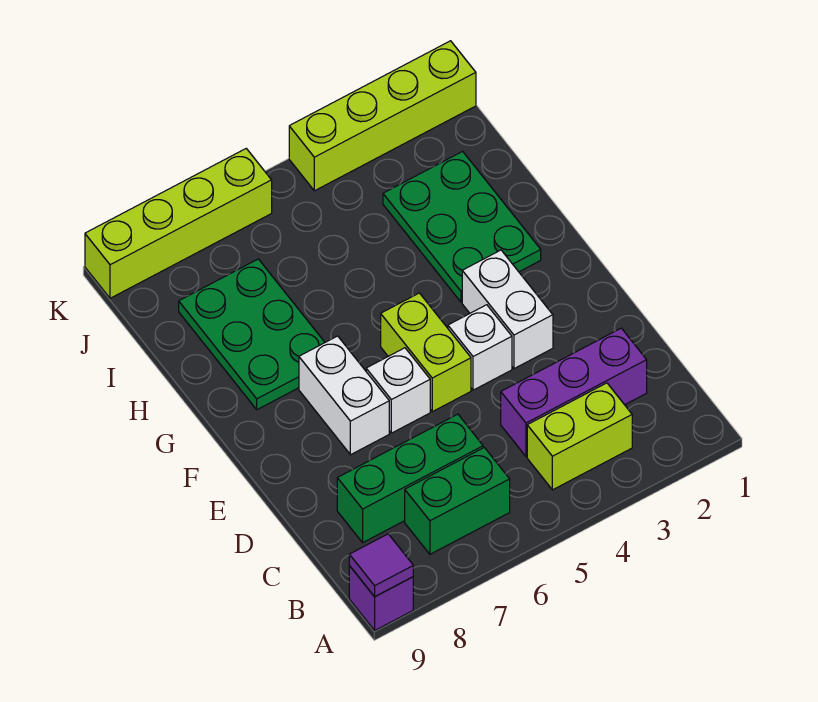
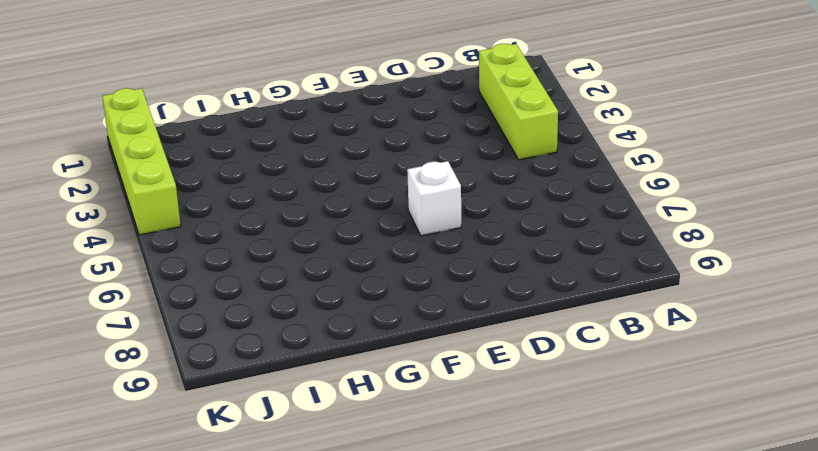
lime 1x3 brick [479,44,558,160] -> lime 1x2 brick [527,383,632,490]
none -> purple 1x1 brick [349,566,413,630]
none -> green 1x2 brick [405,447,510,554]
none -> purple 1x3 brick [501,328,647,457]

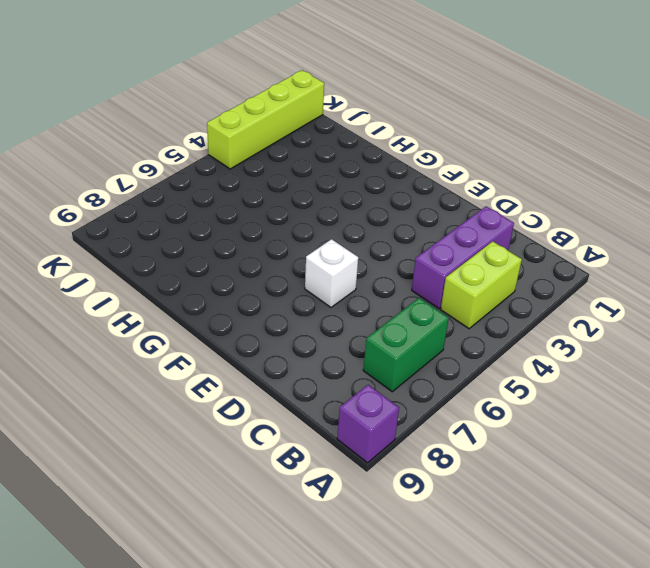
none -> green 1x3 brick [337,414,483,542]
none -> white 1x2 brick [462,250,553,369]
none -> white 1x1 brick [448,305,512,390]

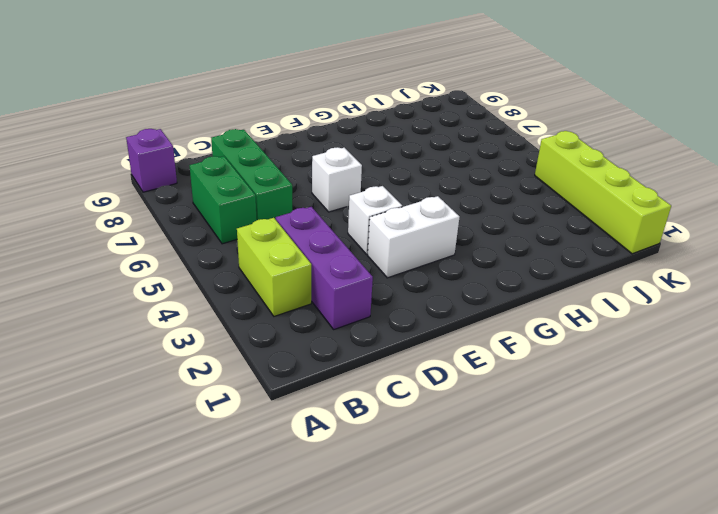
none -> lime 1x2 brick [381,293,471,412]
none -> white 1x2 brick [299,336,389,455]
none -> green 2x3 plate [383,151,541,302]

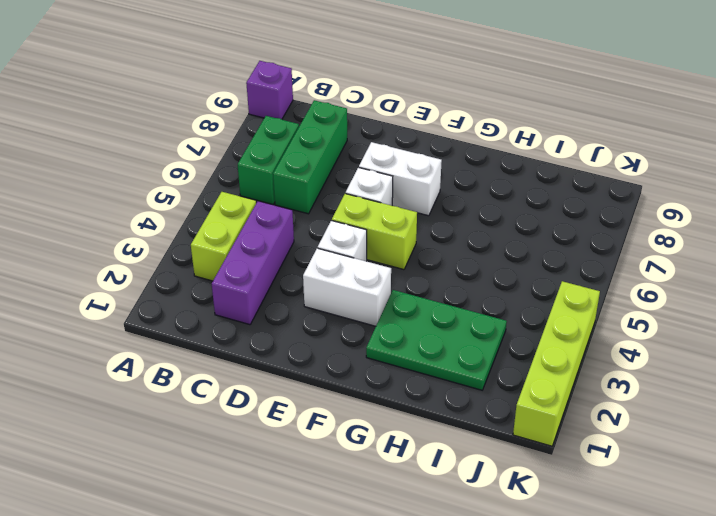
none -> green 2x3 plate [179,259,325,410]
none -> lime 1x4 brick [85,149,272,298]
none -> purple 1x1 tile [349,534,413,597]

